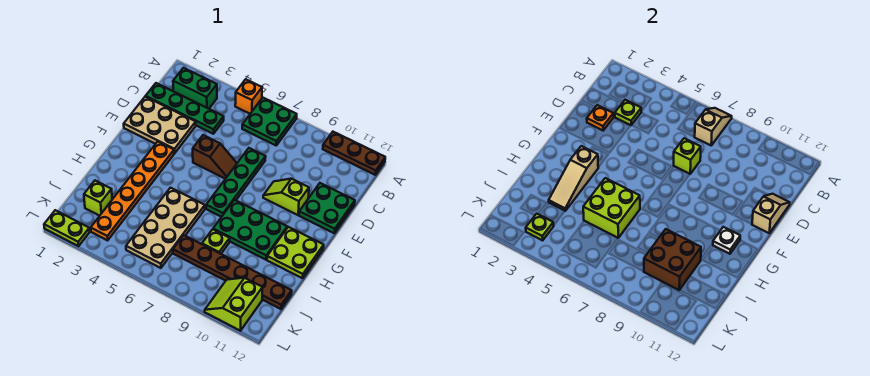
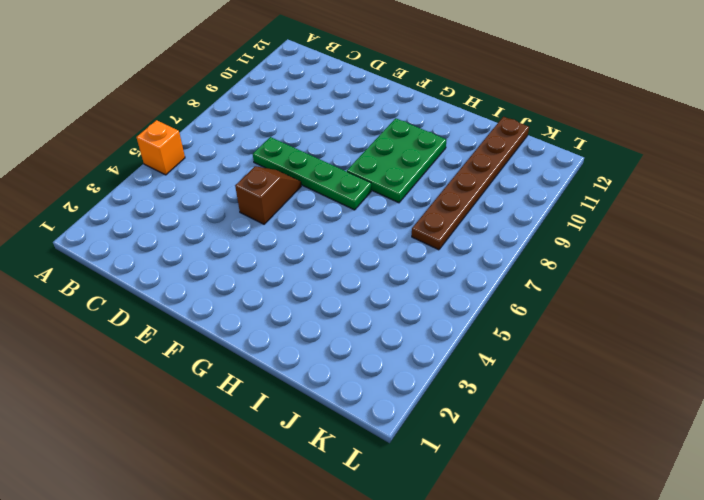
none -> green 2x2 plate [242,98,297,145]
none -> brown 1x3 plate [323,132,385,175]
none -> green 1x2 brick [173,68,217,109]

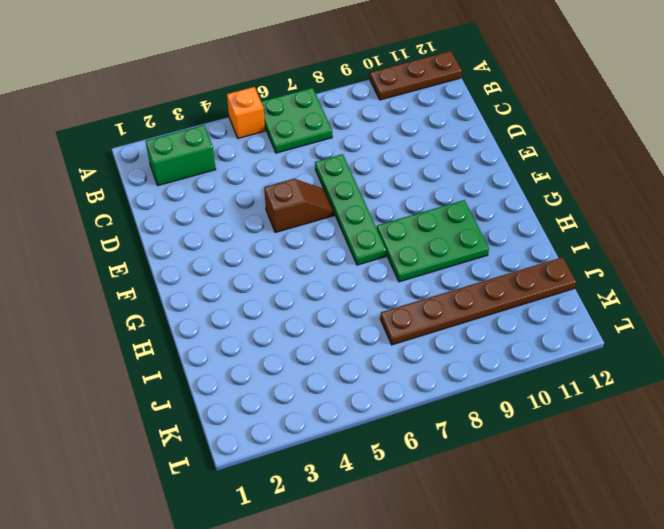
none -> green 1x4 plate [146,83,224,134]
none -> tan 2x3 plate [124,97,196,153]
none -> green 2x2 plate [299,183,355,233]

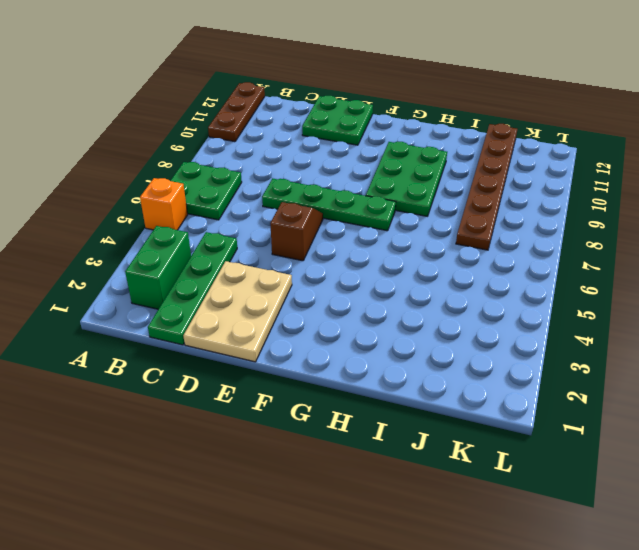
none -> lime 1x2 slope [263,179,309,215]
none -> orange 1x6 plate [91,142,174,240]
none -> lime 2x2 plate [267,227,324,278]

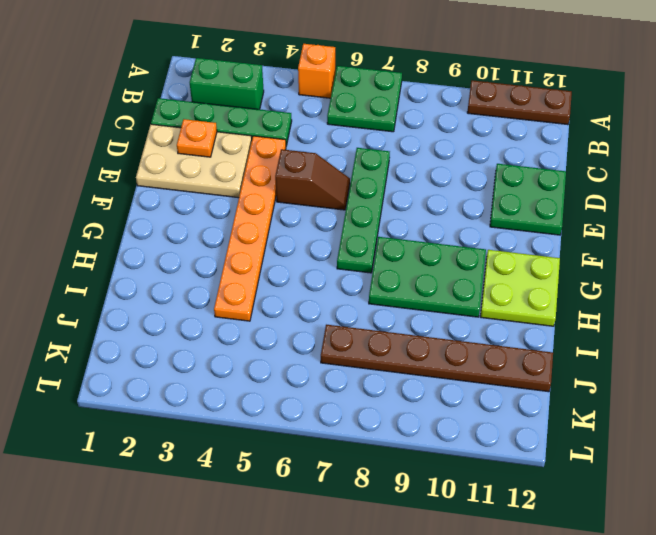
orange 1x6 plate [214,136,286,321] -> orange 1x6 plate moved to [91,142,174,240]
none -> lime 1x2 slope [263,179,309,215]
none -> tan 2x4 plate [126,188,205,268]
none -> lime 1x1 plate [202,229,230,254]

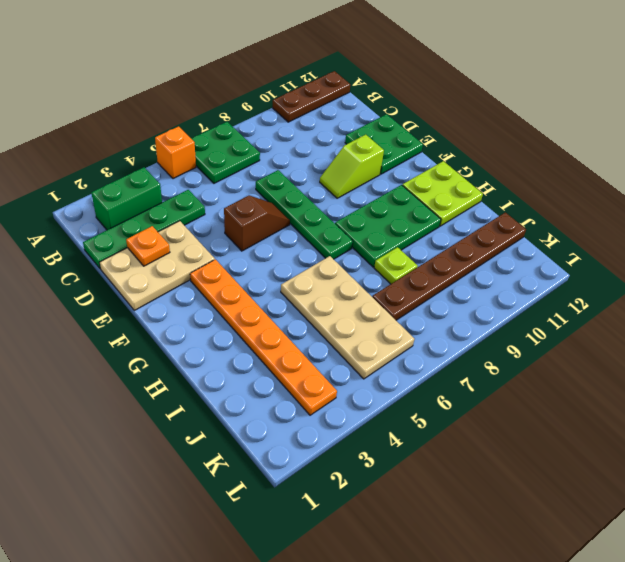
none -> lime 1x1 brick [84,181,112,216]
none -> lime 2x2 slope [205,278,263,331]
none -> lime 1x2 plate [44,210,90,246]

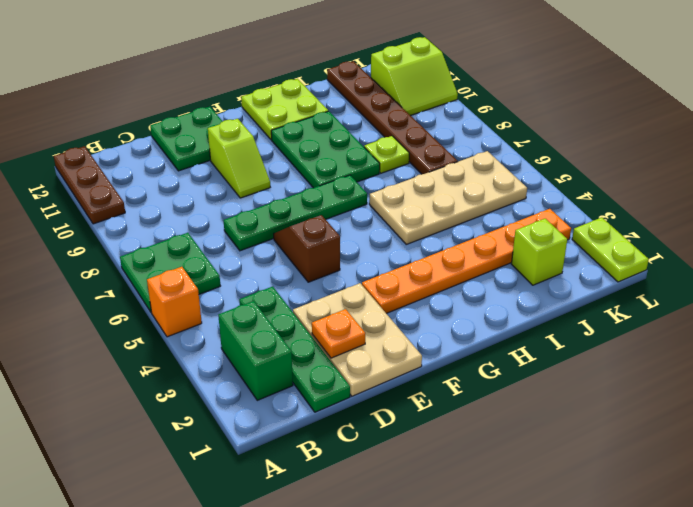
none -> tan 1x2 slope [695,108,732,145]
none -> lime 1x1 plate [615,100,641,125]
none -> lime 1x1 brick [674,138,701,174]

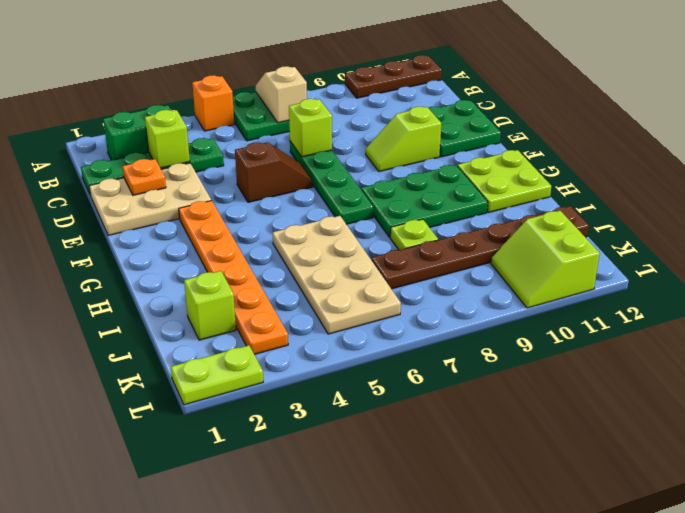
lime 1x1 brick [145,109,190,168] -> lime 1x1 plate [615,100,641,125]
none -> tan 1x2 slope [752,194,790,233]
none -> tan 1x3 slope [549,146,598,211]
none -> white 1x1 plate [713,227,740,254]

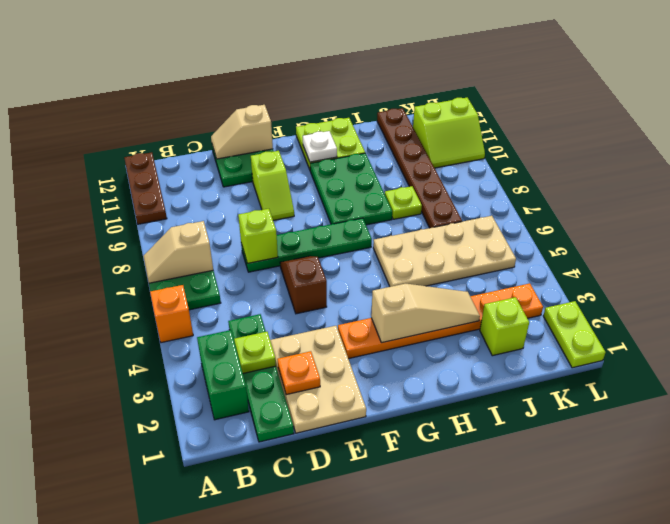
none -> lime 2x2 brick [583,178,640,238]
none -> brown 2x2 brick [644,229,701,290]
none -> lime 1x1 plate [526,214,554,240]

